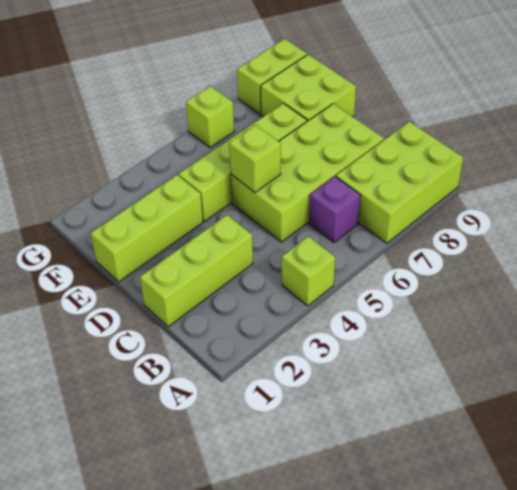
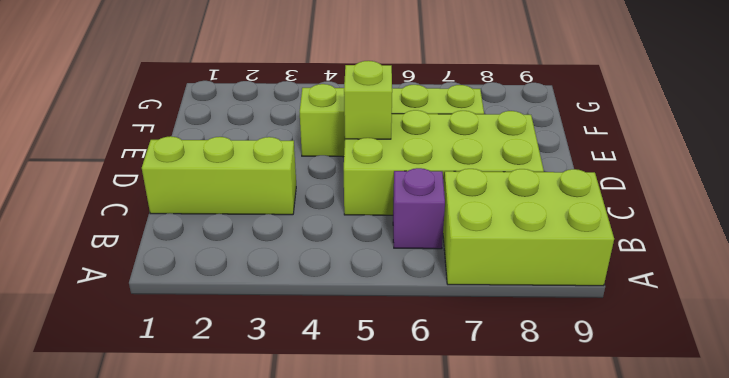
none -> lime 1x1 brick [282,237,335,306]
none -> lime 1x3 brick [90,175,203,282]

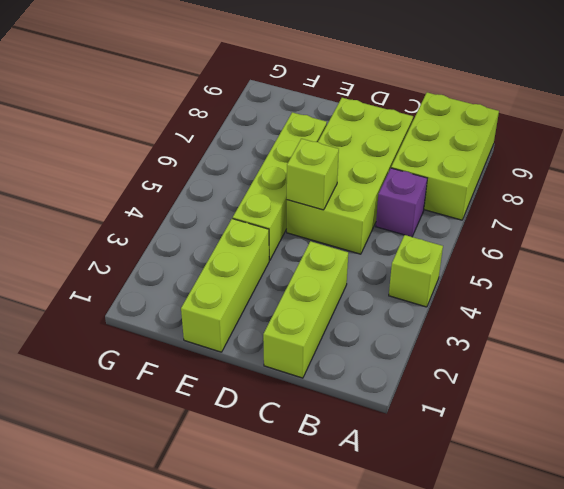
none -> lime 2x2 brick [261,54,356,121]
none -> lime 1x1 brick [186,86,234,148]

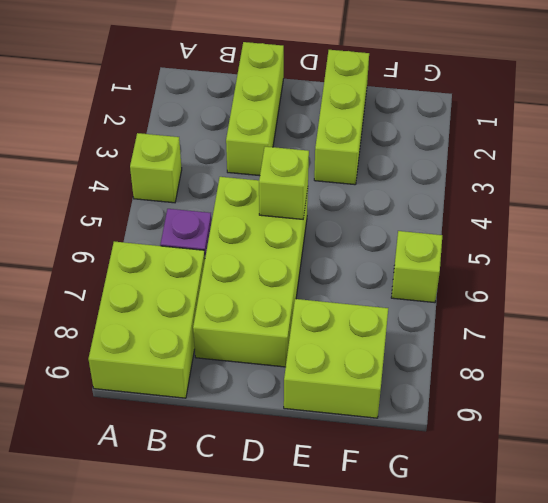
none -> lime 1x4 brick [179,103,307,221]
none -> lime 1x2 brick [237,39,307,114]

